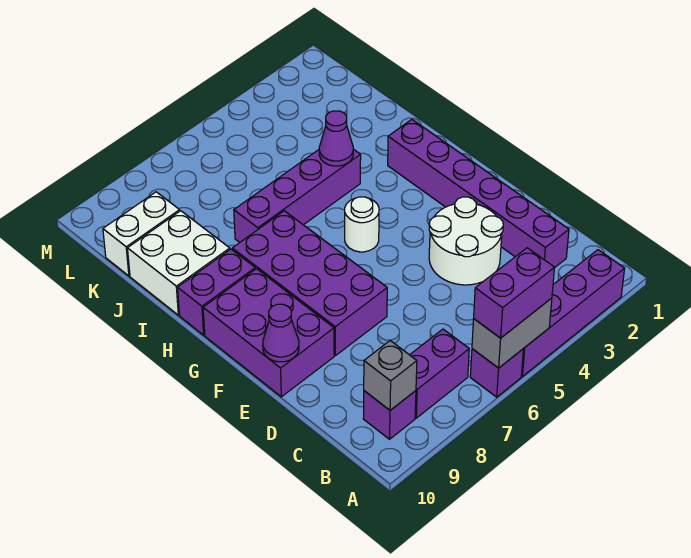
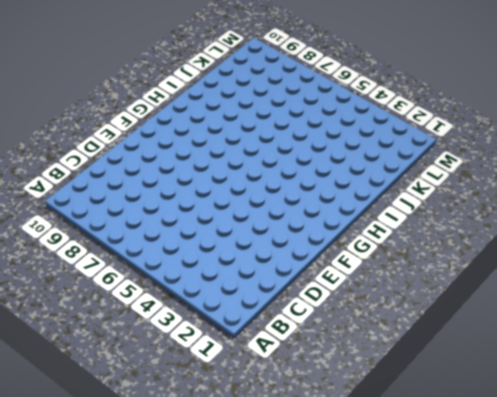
none -> purple 1x4 brick [521,250,625,376]
none -> purple 1x1 brick [470,349,523,397]
none -> purple 1x2 brick [410,329,469,418]

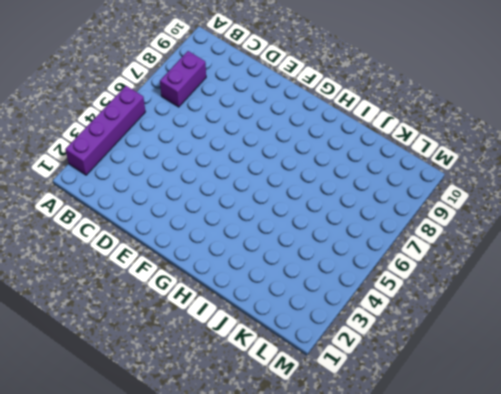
none -> purple 1x1 brick [470,349,523,397]
none -> purple 1x1 brick [363,391,416,439]
none -> purple 1x6 brick [388,119,569,267]

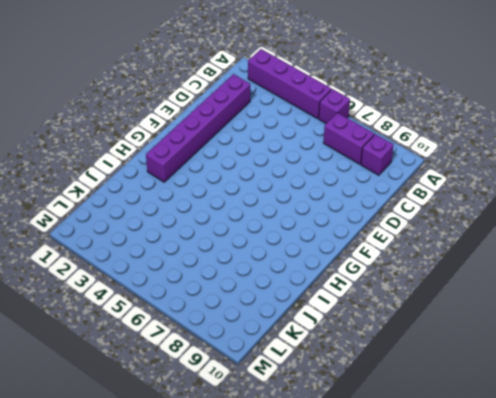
none -> white 2x2 round brick [429,197,503,285]
none -> purple 2x4 brick [232,211,387,356]
none -> purple 2x3 brick [203,269,334,397]

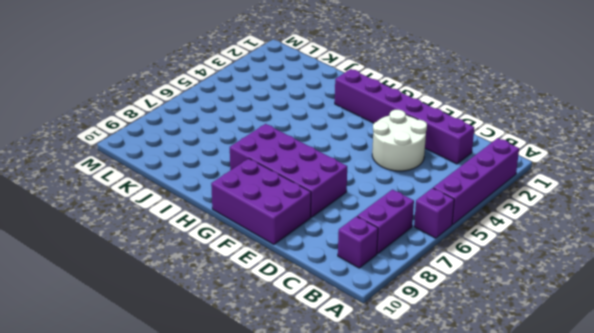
none -> white 1x1 round brick [345,197,379,252]
none -> purple 1x2 brick [178,249,255,335]
none -> purple 1x4 brick [234,149,361,242]

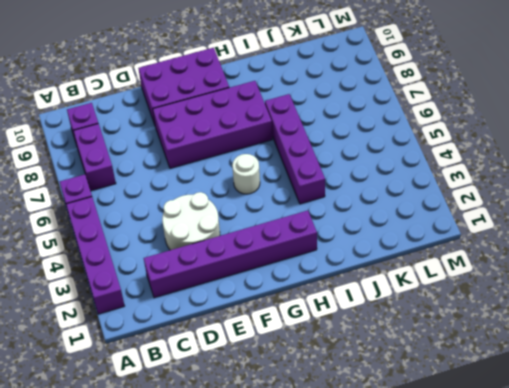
none -> purple 1x2 brick [178,249,255,335]
none -> white 2x2 brick [127,211,230,315]
none -> white 1x2 brick [103,192,180,276]

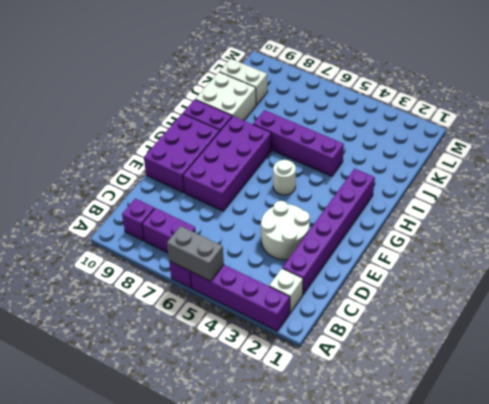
white 1x1 brick [269,269,303,313] -> none
none -> grey 1x1 brick [364,341,417,410]
none -> purple 1x1 cone [263,304,299,362]
none -> purple 1x1 cone [319,111,353,166]

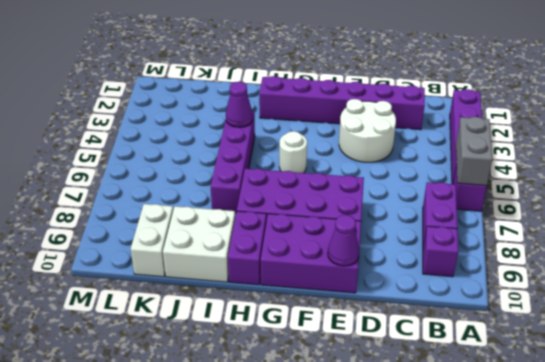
none -> grey 1x1 brick [364,341,417,410]
none -> purple 1x2 brick [474,248,555,338]

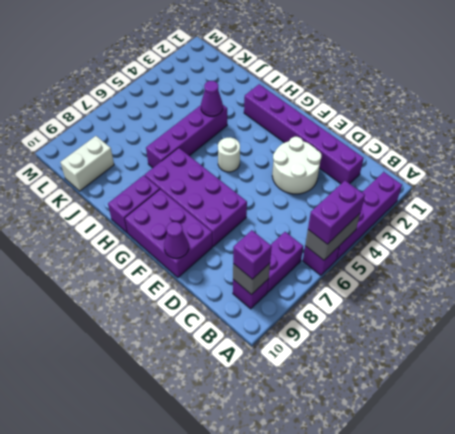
purple 1x1 brick [233,230,272,279] -> none
none -> white 2x2 brick [127,211,230,315]

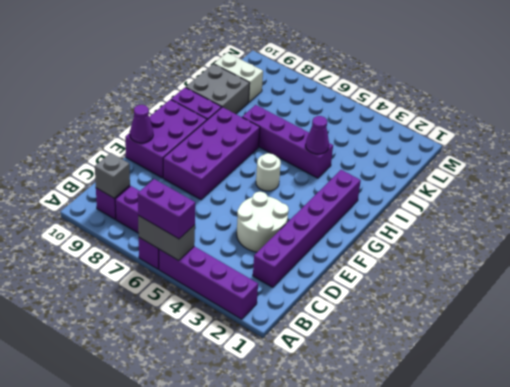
grey 2x2 brick [186,64,250,114] -> white 2x2 brick [127,211,230,315]

